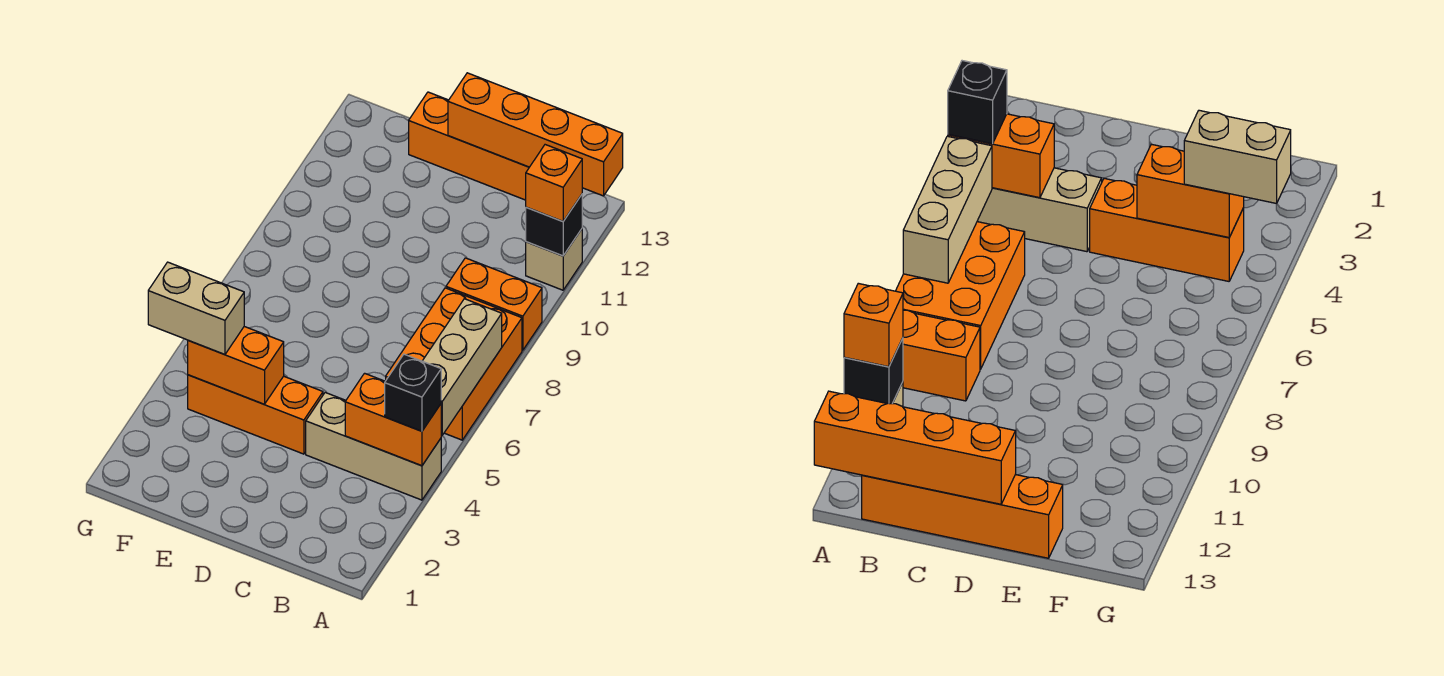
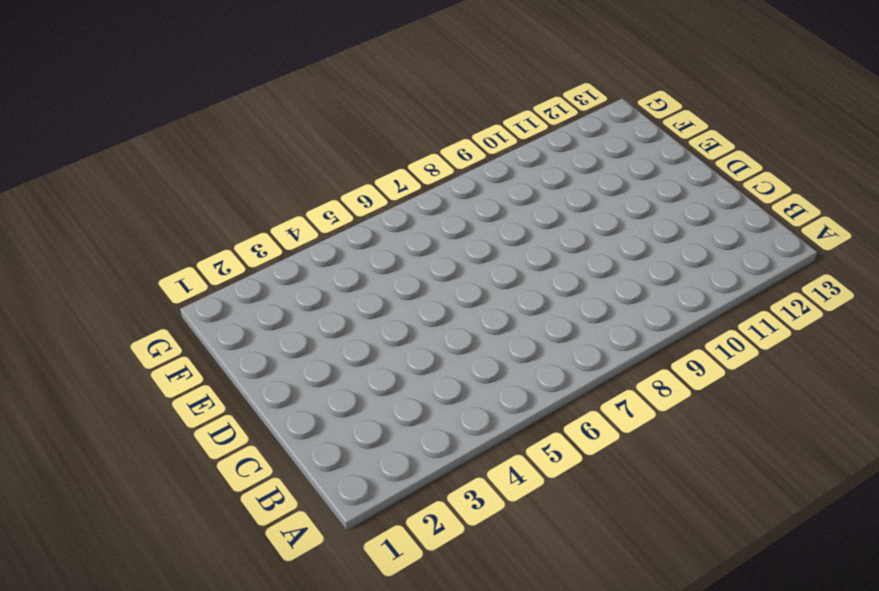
none -> tan 1x3 brick [306,393,441,500]
none -> orange 2x3 brick [386,288,522,440]
none -> orange 1x2 brick [446,258,542,350]

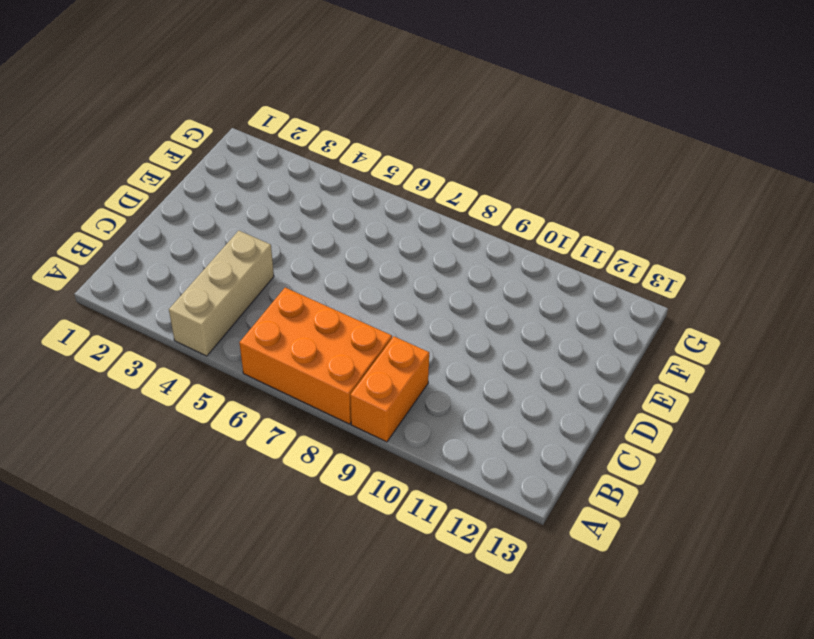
none -> tan 1x1 brick [526,229,582,290]
none -> orange 1x4 brick [409,92,529,200]
none -> orange 1x3 brick [188,375,323,454]

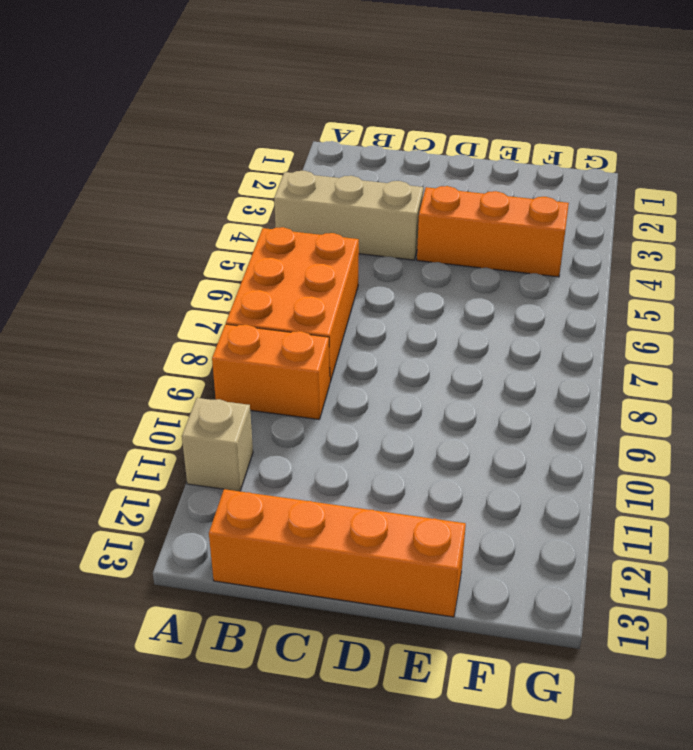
none -> orange 1x2 brick [345,373,441,466]
none -> tan 1x3 brick [423,299,502,436]
none -> black 1x1 brick [526,195,582,256]

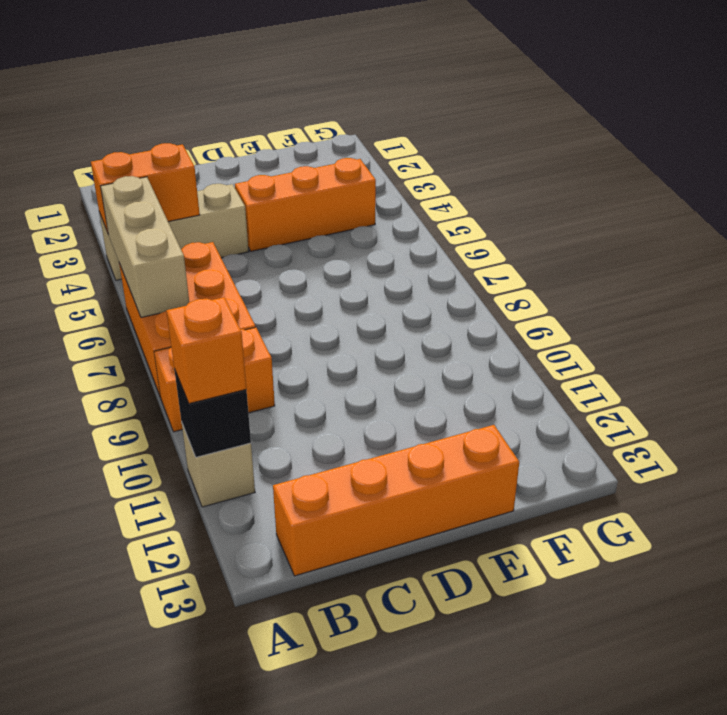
none -> orange 1x4 brick [448,73,623,196]
none -> orange 1x2 brick [188,327,284,404]
none -> black 1x1 brick [385,354,441,431]

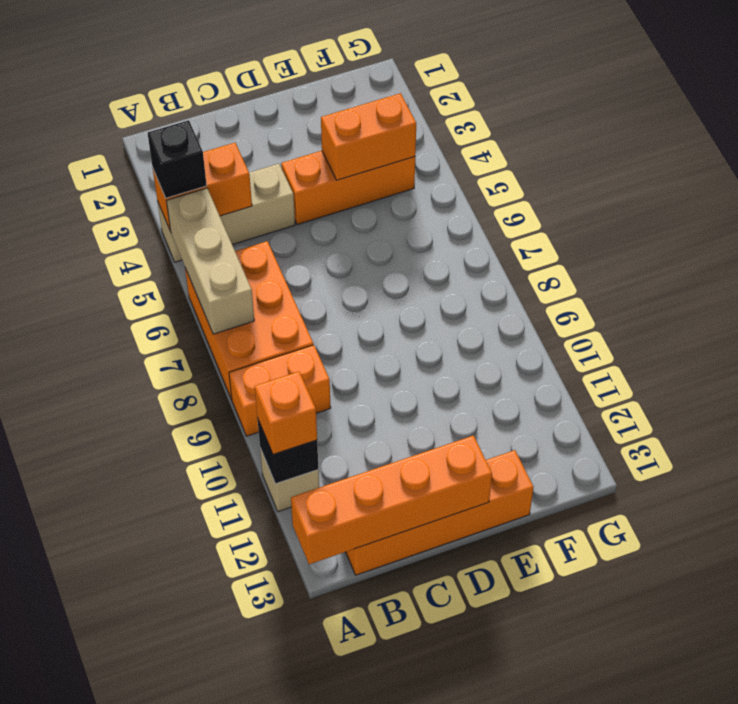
none -> tan 1x2 brick [148,262,244,355]

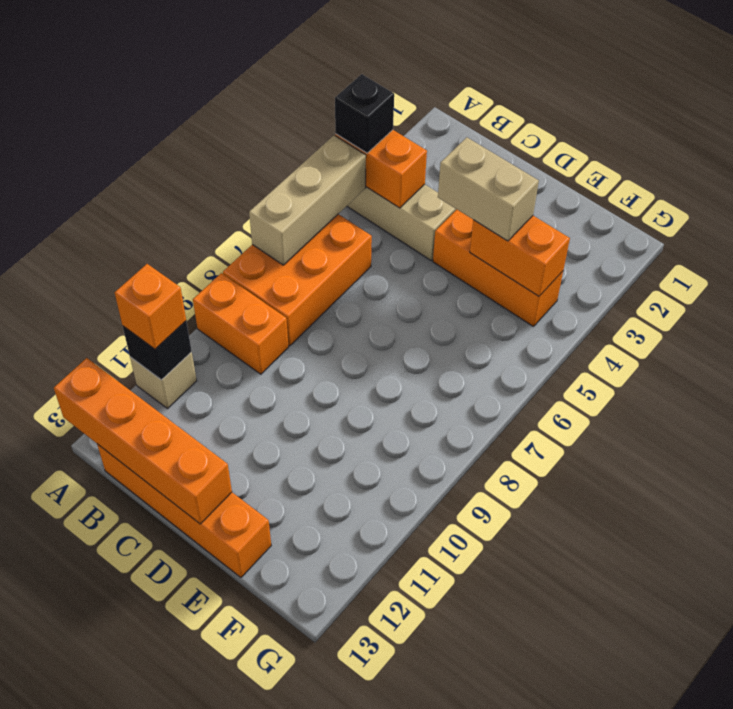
tan 1x2 brick [438,137,539,241] -> tan 1x2 brick moved to [148,262,244,355]

